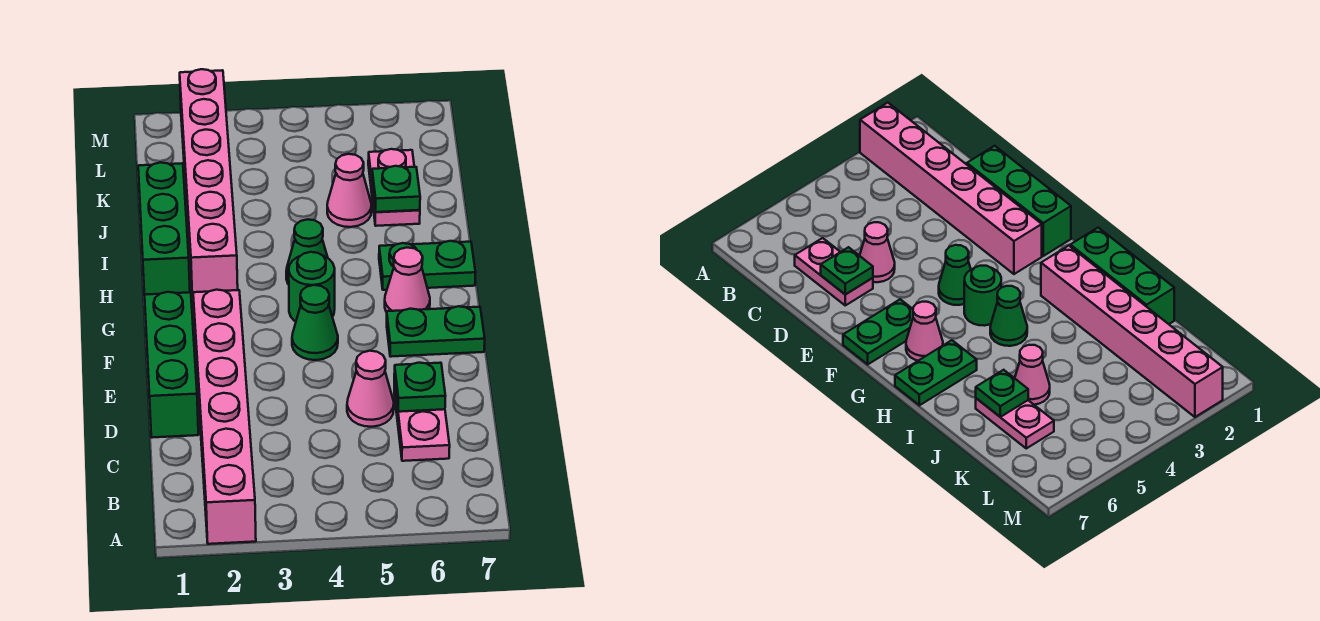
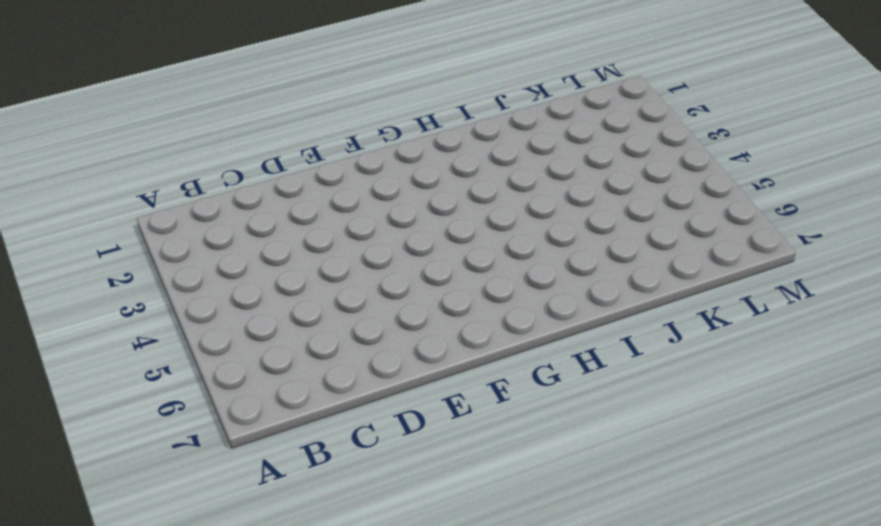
none -> pink 1x6 brick [193,290,256,544]
none -> pink 1x2 plate [394,380,450,461]
none -> green 1x3 brick [145,292,198,438]

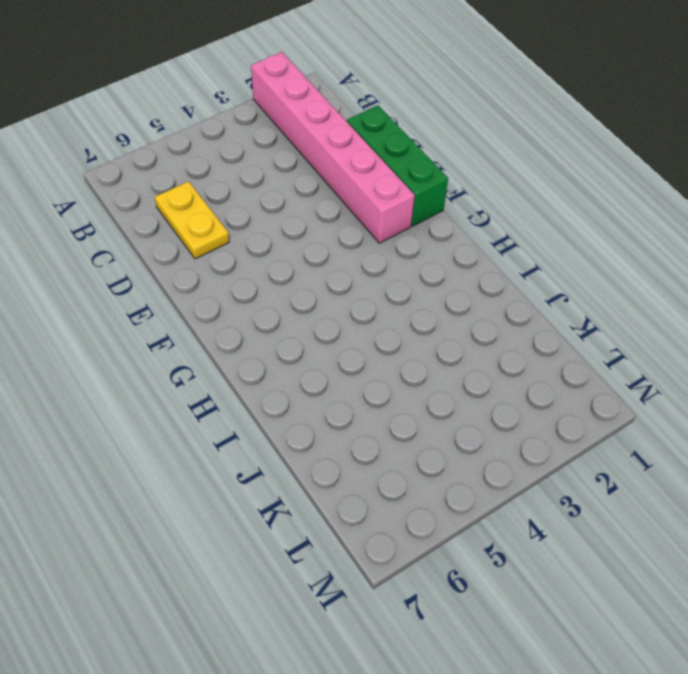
yellow 1x2 plate [155,181,229,259] -> pink 1x2 plate [394,380,450,461]
none -> pink 1x1 cone [347,351,394,427]
none -> green 1x1 cone [292,285,338,360]
none -> green 1x2 plate [387,306,485,357]

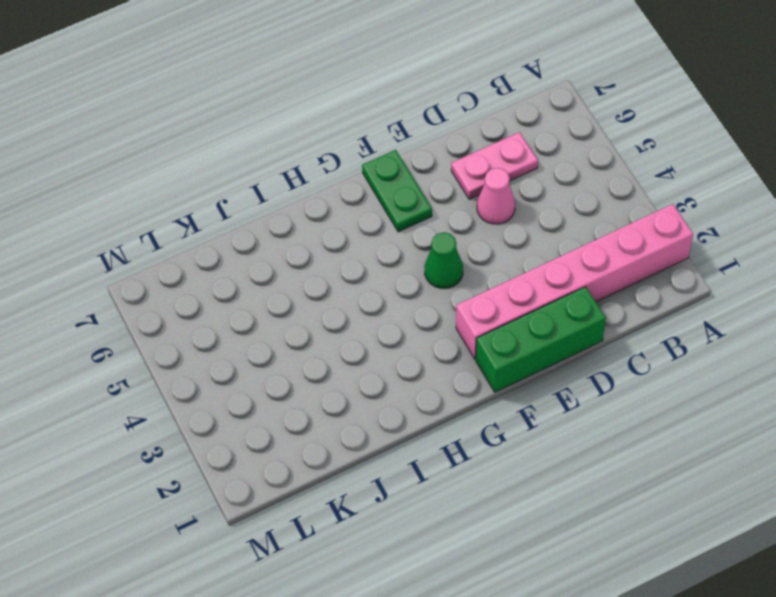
none -> green 1x1 round brick [289,252,335,322]
none -> pink 1x1 cone [385,248,430,312]
none -> green 1x3 brick [138,162,190,295]

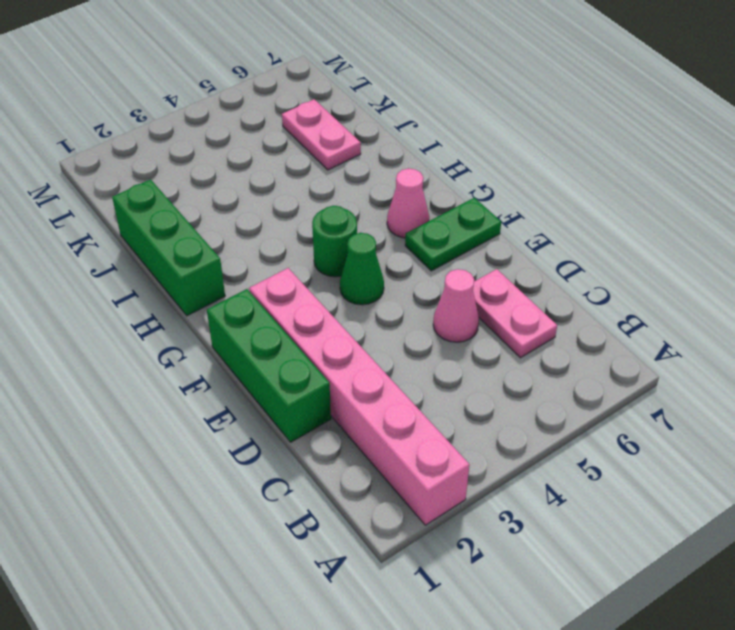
none -> pink 1x6 brick [180,69,238,299]
none -> green 1x1 cone [286,219,328,285]
none -> green 1x2 plate [379,241,476,290]

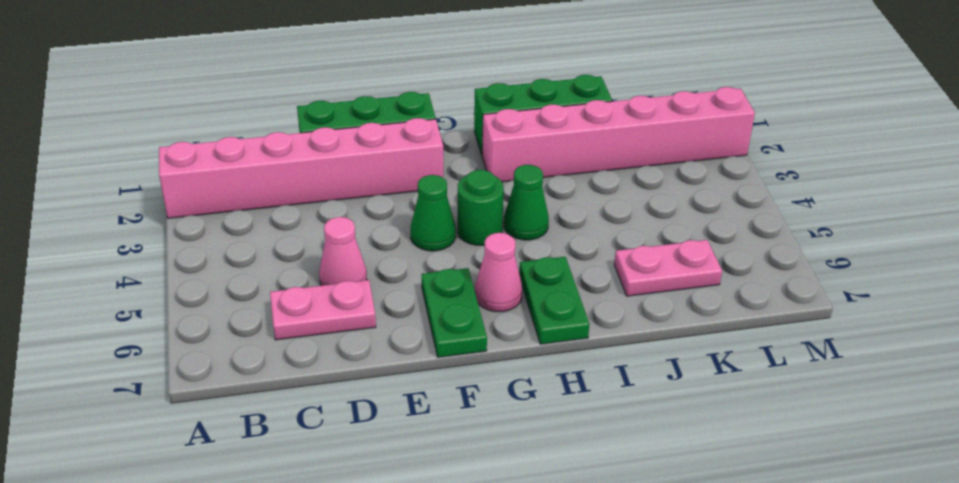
none -> pink 1x1 cone [327,154,371,227]
none -> green 1x1 plate [394,363,445,412]
none -> green 1x1 plate [372,166,420,212]

